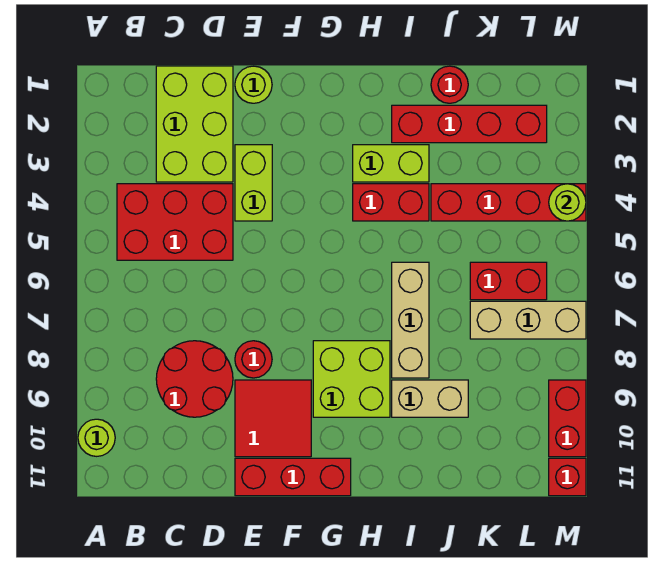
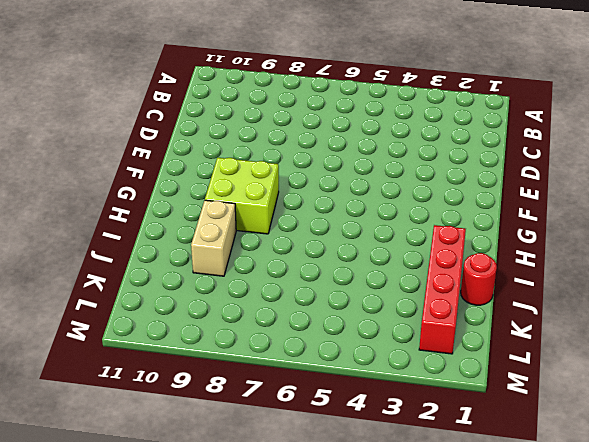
none -> lime 1x1 round brick [78,419,115,456]
none -> red 2x3 brick [117,184,233,260]
none -> lime 2x3 brick [156,66,233,182]

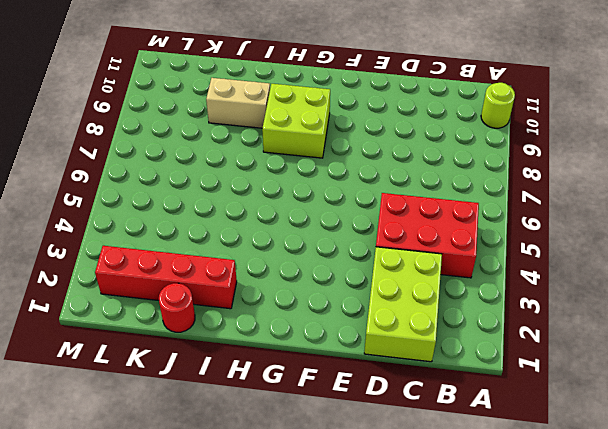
none -> red 2x2 round brick [156,341,233,417]
none -> lime 1x1 round brick [235,66,272,103]
none -> lime 1x2 brick [235,145,272,221]

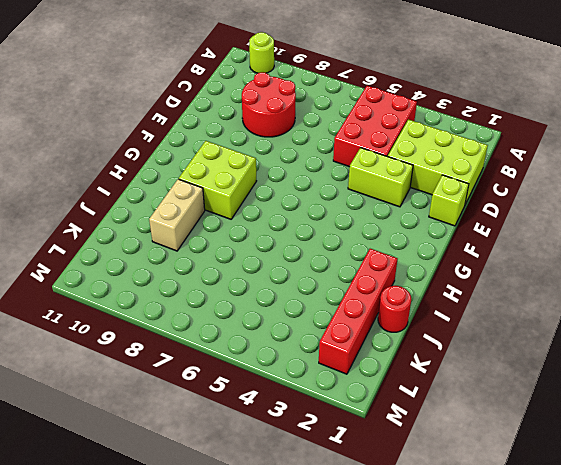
lime 1x1 brick [429,175,469,226] -> lime 1x1 round brick [235,66,272,103]
none -> red 1x1 round brick [235,341,272,378]
none -> red 2x2 tile [235,380,311,457]
none -> red 1x3 brick [235,458,351,496]

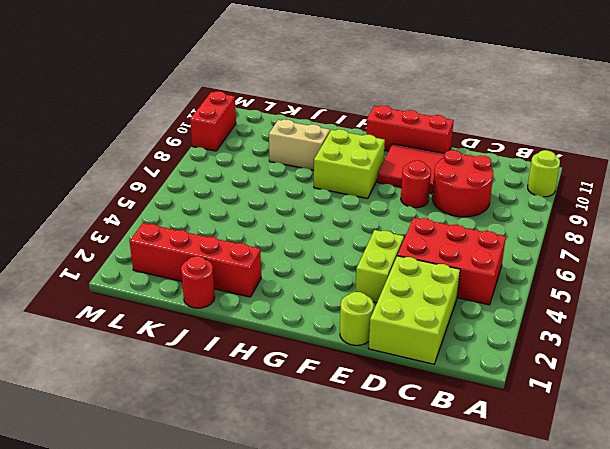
none -> lime 1x2 brick [353,145,429,182]
none -> red 1x2 brick [353,184,429,221]
none -> tan 1x3 brick [392,262,429,378]

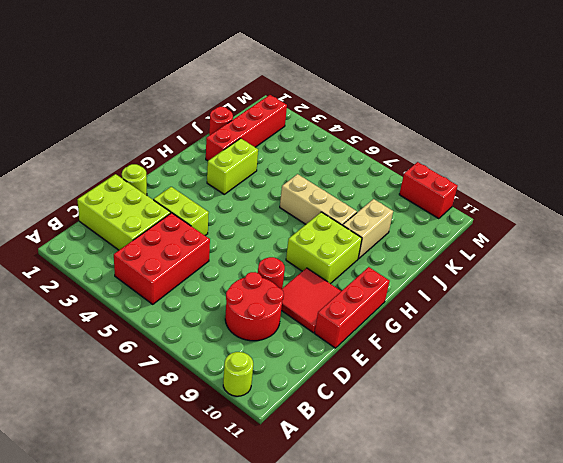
none -> red 1x2 brick [353,184,429,221]
none -> red 1x4 brick [431,184,586,221]
none -> red 1x2 brick [470,262,547,300]

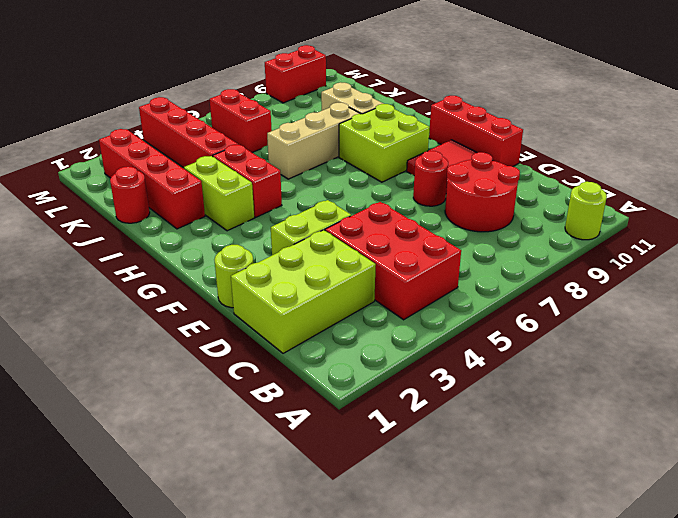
none -> tan 1x3 brick [470,301,586,339]
none -> red 1x1 brick [549,458,586,496]
none -> lime 1x1 round brick [549,184,586,221]

